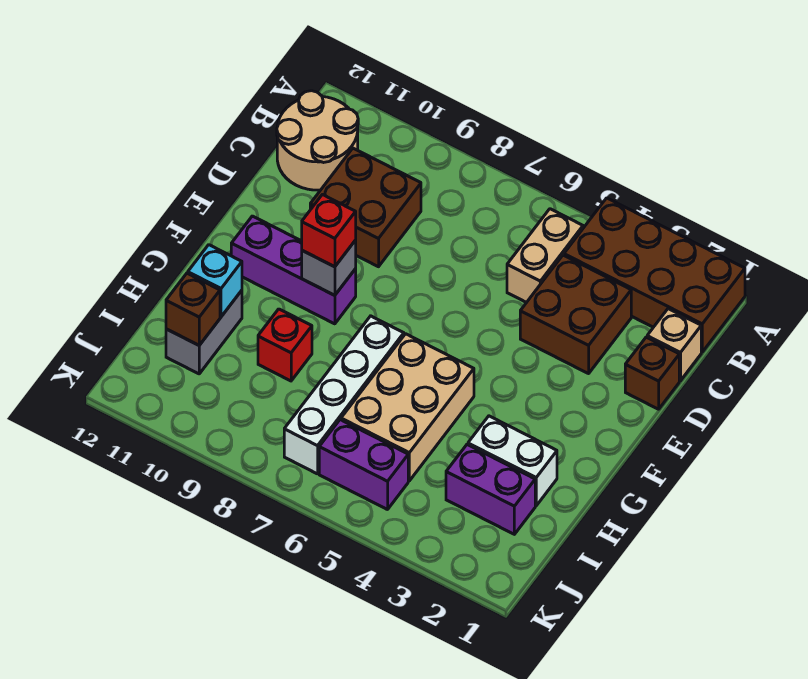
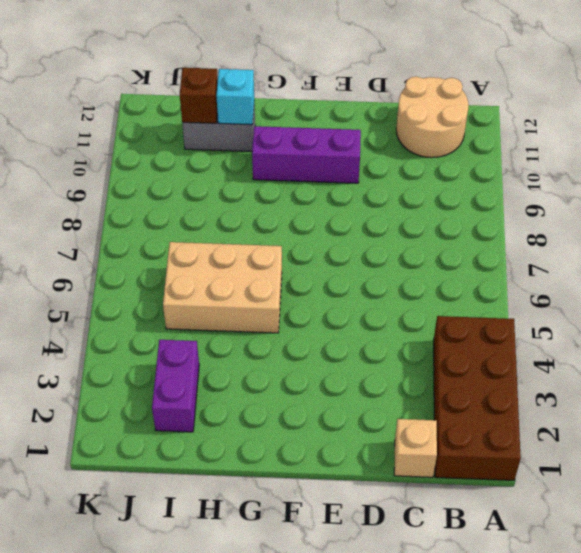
purple 1x3 brick [252,126,361,183] -> purple 1x3 brick turned to [231,216,356,324]
none -> tan 1x2 brick [507,209,583,303]
none -> brown 2x2 brick [520,255,631,374]
none -> brown 2x2 brick [310,148,421,267]

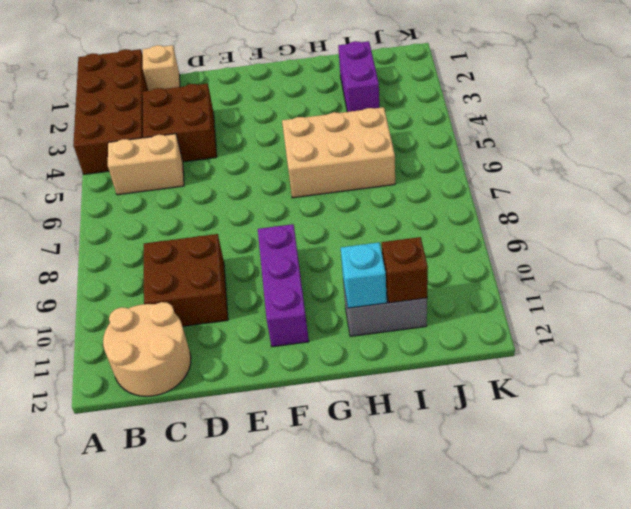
none -> brown 1x1 brick [625,337,679,409]
none -> white 1x4 brick [284,316,404,474]
none -> white 1x2 brick [468,416,557,506]

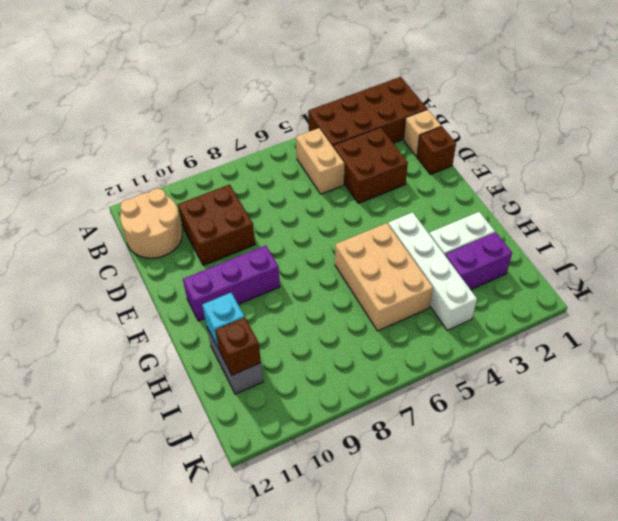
white 1x4 brick [388,212,477,330] -> white 1x4 brick moved to [284,316,404,474]
none -> red 1x1 brick [258,309,312,381]
none -> purple 1x2 brick [319,420,408,510]
none -> grey 1x1 brick [302,240,356,295]

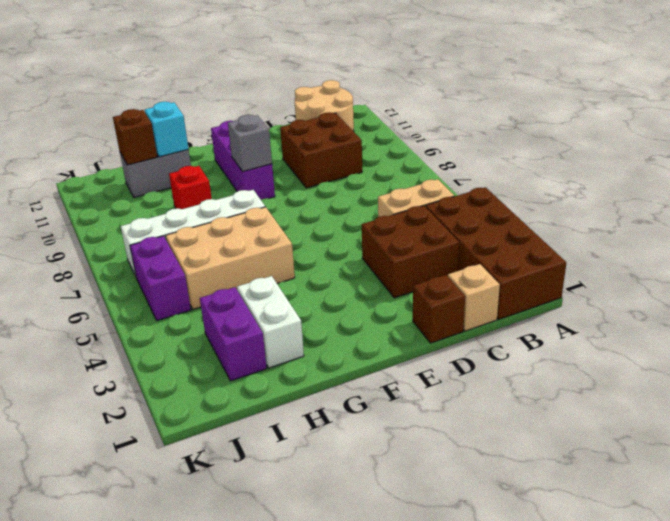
none -> red 1x1 brick [302,195,356,267]

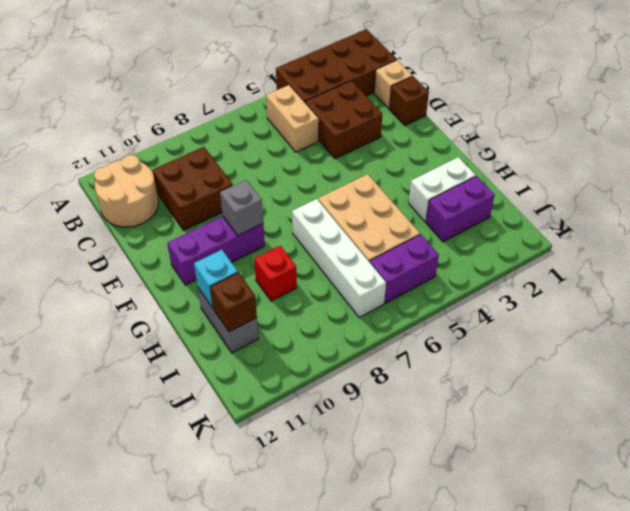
none -> red 1x1 brick [302,195,356,267]

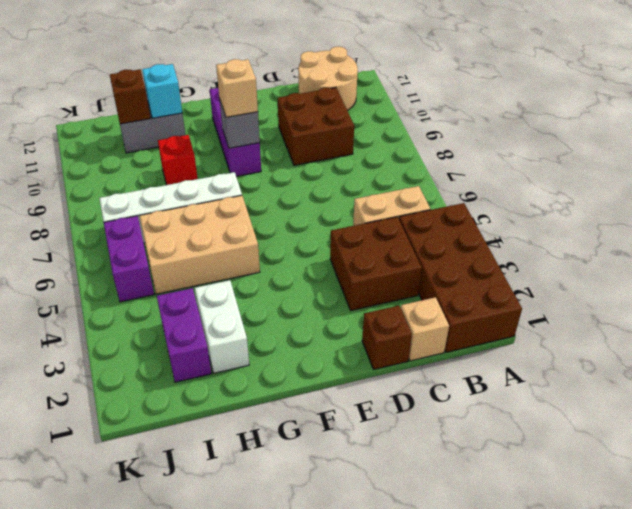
tan 1x1 brick [216,59,258,117] -> red 1x1 brick [302,195,356,267]

